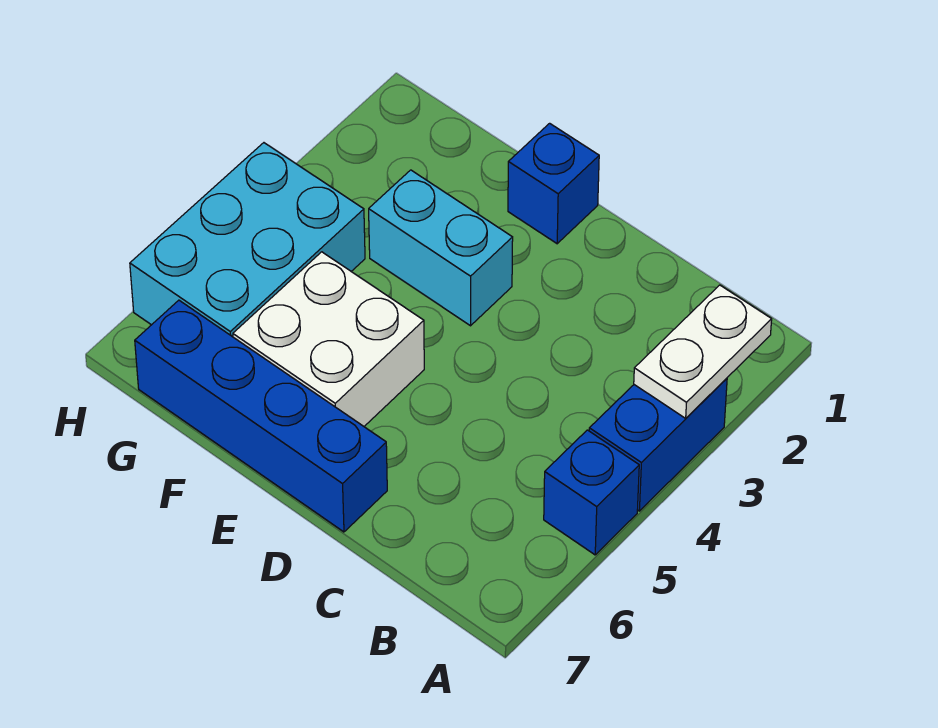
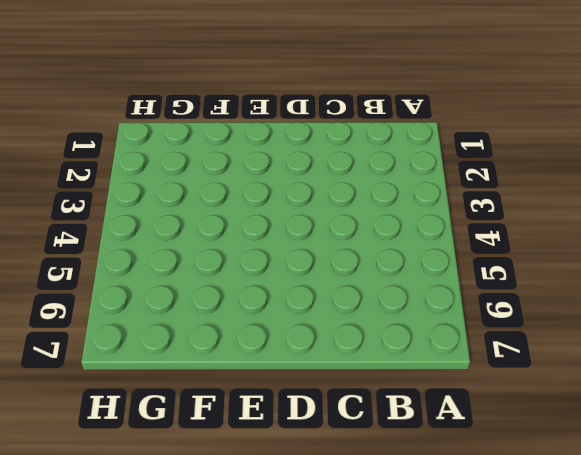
none -> blue 1x2 brick [589,378,727,511]
none -> blue 1x1 brick [544,430,639,555]

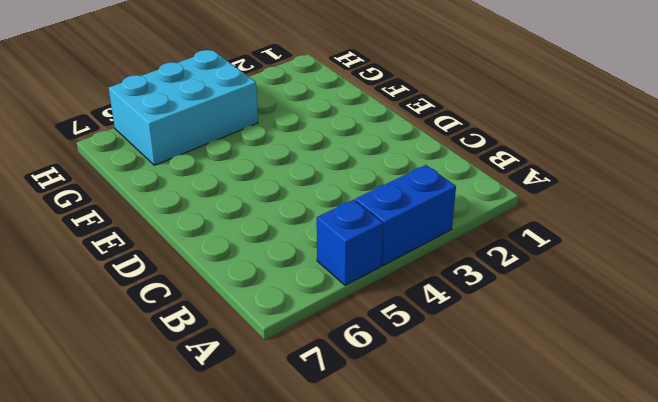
none -> blue 1x4 brick [135,300,387,532]
none -> blue 1x1 brick [508,123,599,244]

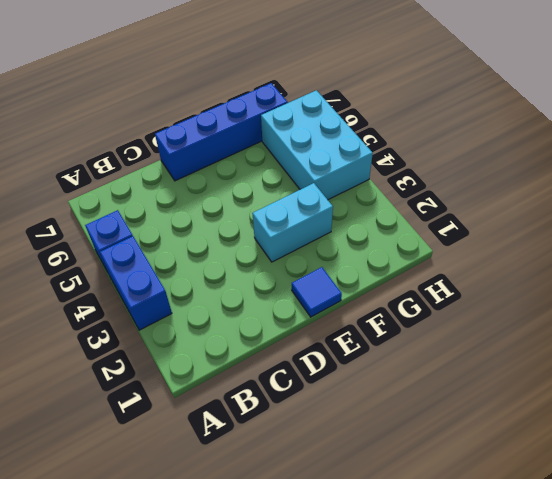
blue 1x1 tile [292,267,342,317] -> blue 1x1 brick [508,123,599,244]
none -> white 2x2 brick [233,252,424,426]
none -> white 1x2 plate [634,285,772,418]

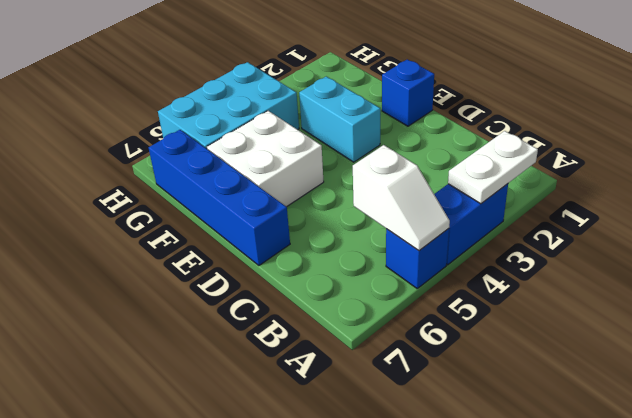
white 1x2 slope [353,145,450,251] -> none

